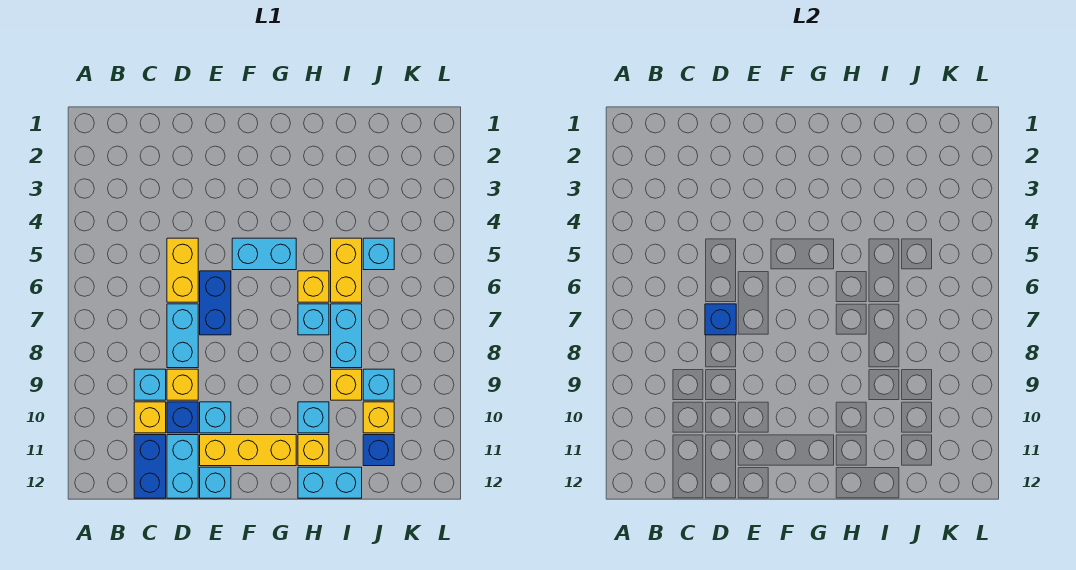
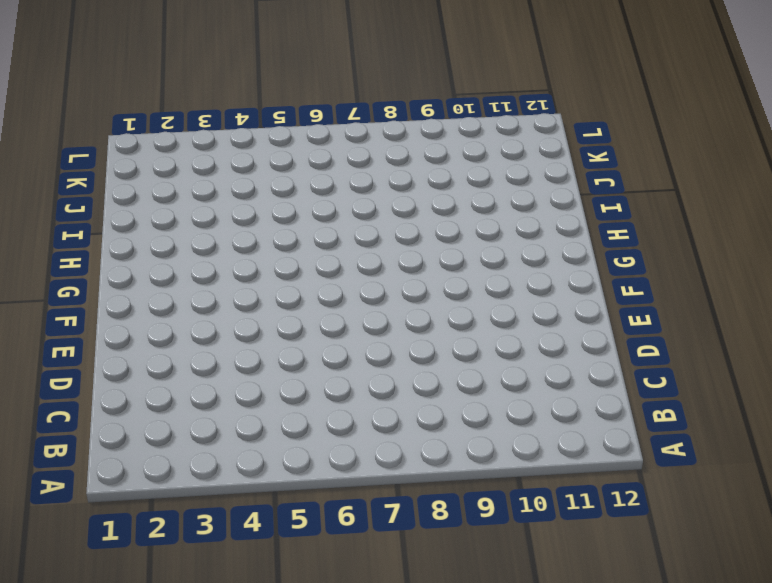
none -> cyan 1x1 brick [134,369,166,400]
none -> yellow 1x1 brick [134,402,166,433]
none -> blue 1x2 brick [134,435,166,498]

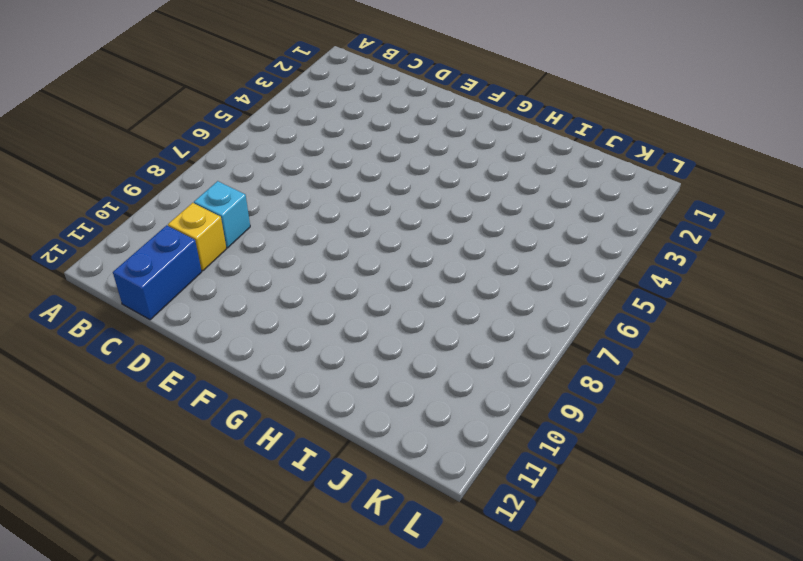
none -> yellow 1x2 brick [167,238,198,302]
none -> cyan 1x2 brick [167,304,198,368]
none -> yellow 1x1 brick [167,369,198,400]

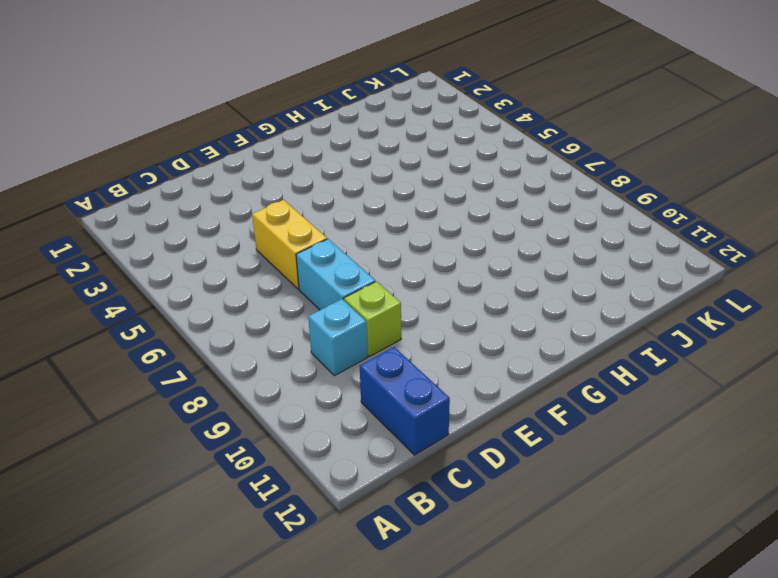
lime 1x1 brick [344,281,401,357] -> yellow 1x1 brick [167,369,198,400]
none -> yellow 1x1 brick [134,402,166,433]
none -> blue 1x1 brick [167,402,198,433]
none -> cyan 1x2 brick [167,435,198,498]

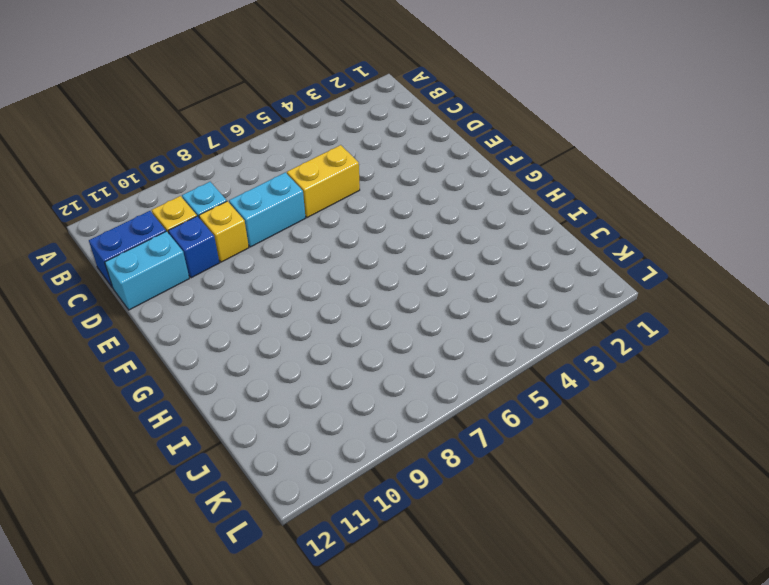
none -> blue 1x2 brick [200,271,231,335]
none -> cyan 1x1 brick [200,402,231,433]
none -> yellow 1x3 brick [200,435,296,466]

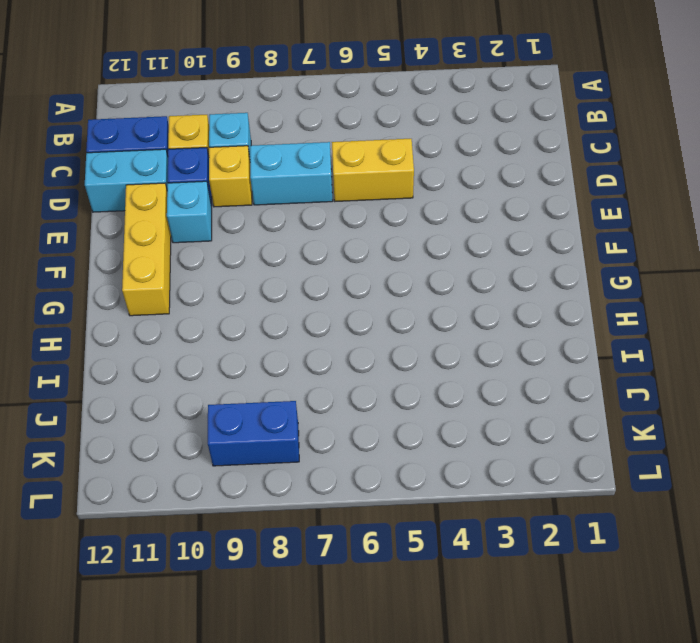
blue 1x2 brick [208,401,299,466] -> blue 1x2 brick moved to [200,271,231,335]
none -> cyan 1x1 brick [200,467,231,498]
none -> cyan 1x2 brick [232,238,296,270]
none -> yellow 1x1 brick [298,271,329,302]

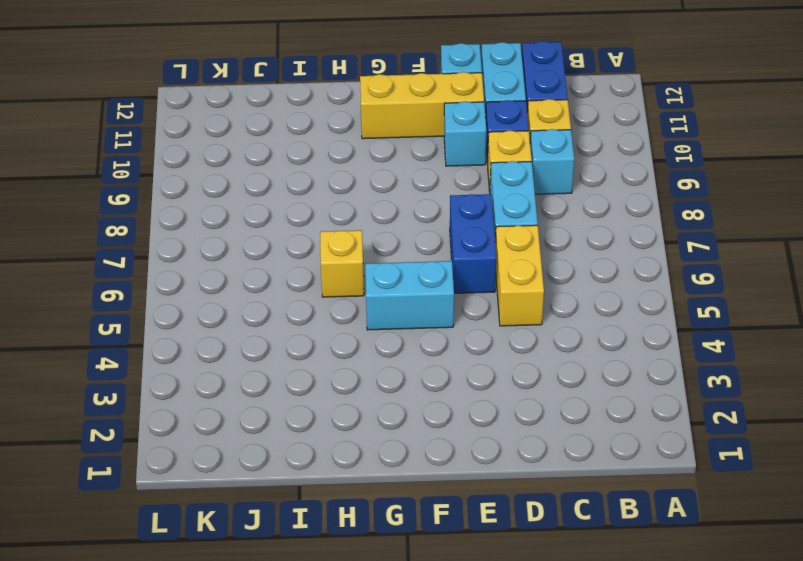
none -> cyan 1x1 brick [298,304,329,335]
none -> cyan 1x1 brick [298,402,329,433]
none -> yellow 1x1 brick [298,435,329,466]

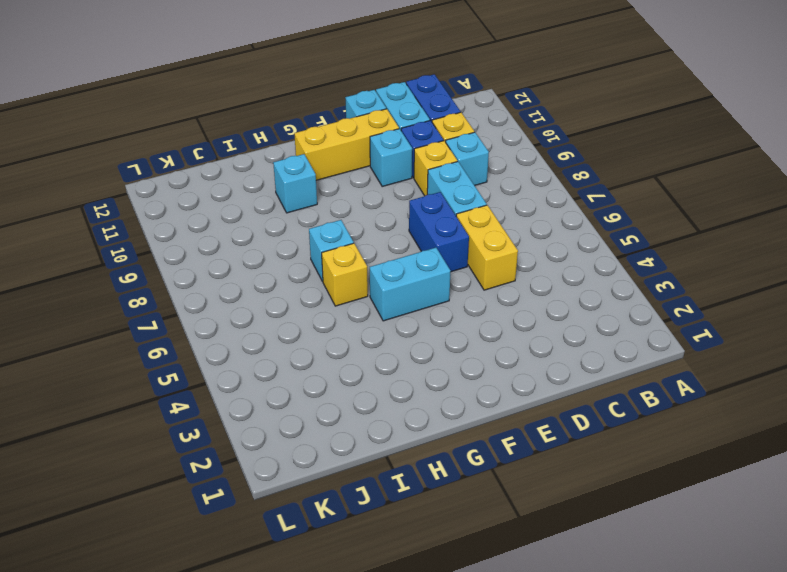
none -> yellow 1x1 brick [298,435,329,466]
none -> cyan 1x2 brick [298,467,362,498]
none -> yellow 1x2 brick [331,238,362,302]

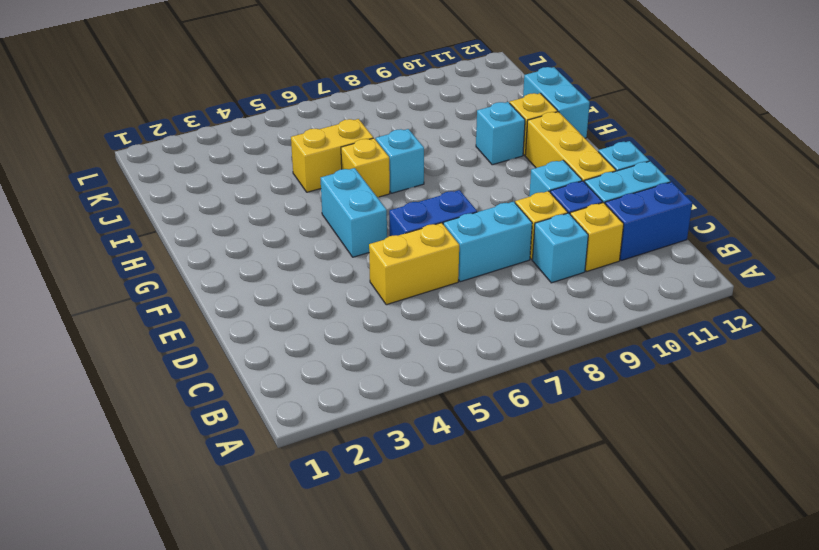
none -> cyan 1x2 brick [331,304,362,368]
none -> yellow 1x1 brick [331,369,362,400]
none -> cyan 1x1 brick [363,238,394,270]

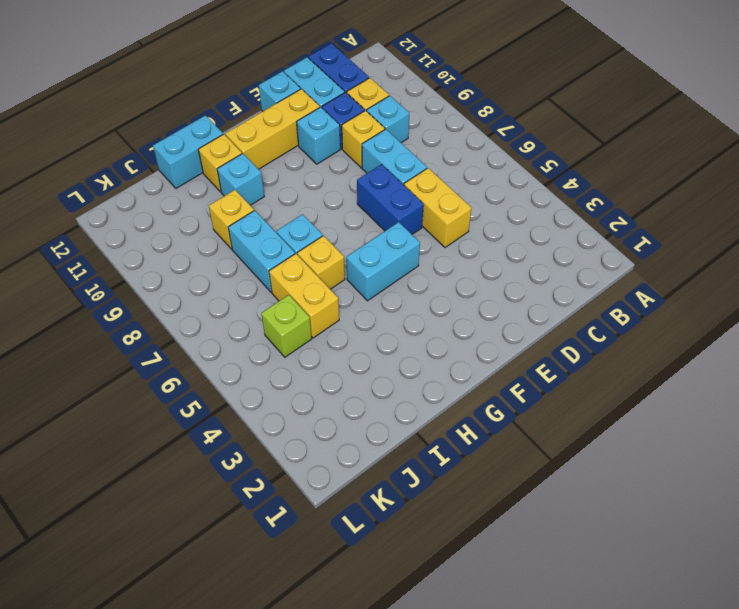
lime 1x1 brick [261,295,312,357] -> cyan 1x1 brick [363,238,394,270]
none -> cyan 1x1 brick [363,369,394,400]
none -> yellow 1x1 brick [363,402,394,433]
none -> blue 1x1 brick [363,435,394,466]

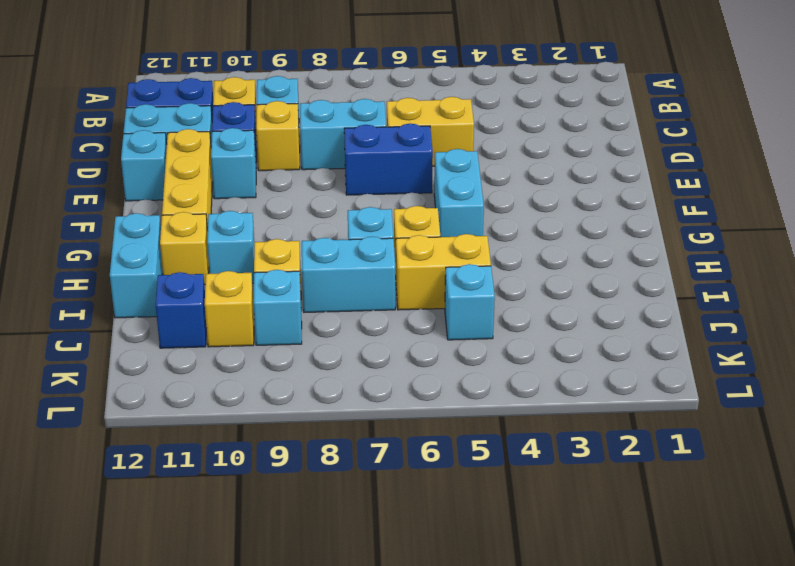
none -> blue 1x1 brick [705,304,736,335]

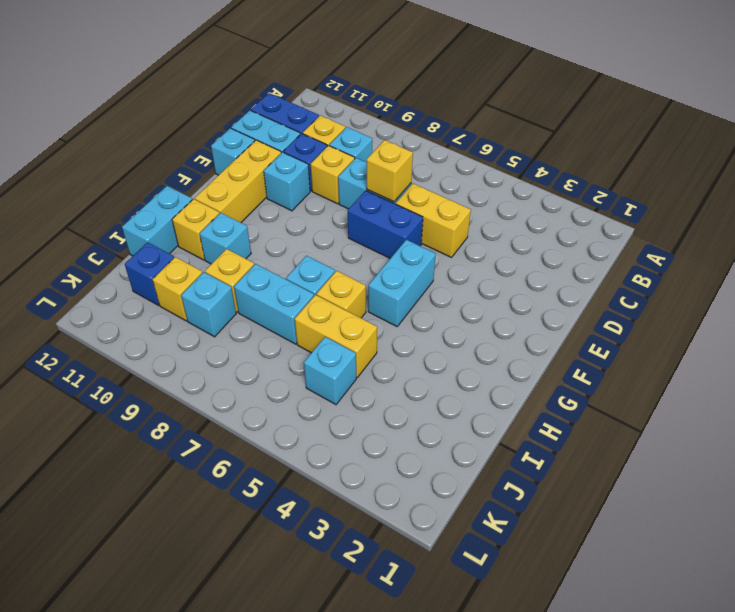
yellow 1x1 brick [367,140,413,202] -> blue 1x1 brick [705,304,736,335]

